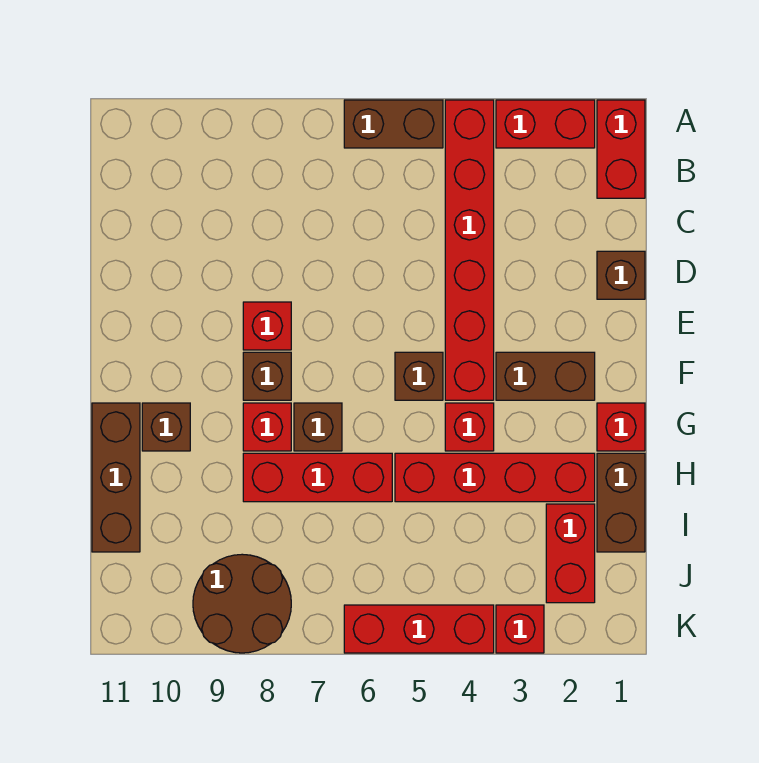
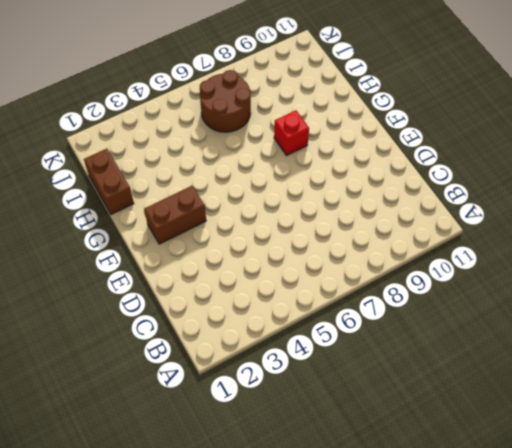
brown 2x2 round brick [200,70,251,132] -> brown 2x2 round brick moved to [193,554,291,653]
none -> red 1x2 brick [597,100,645,198]
none -> red 1x2 brick [496,100,595,148]
none -> red 1x6 brick [445,100,494,400]

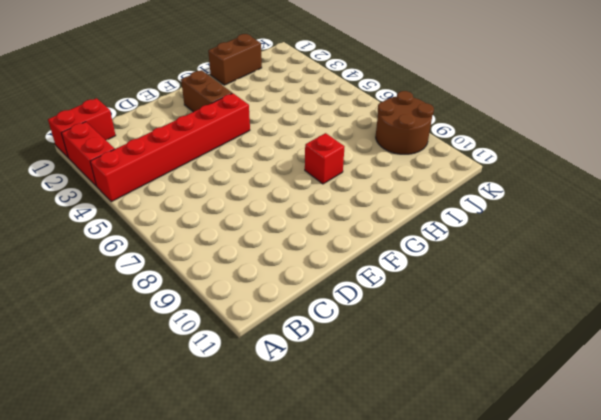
none -> brown 1x2 brick [344,100,443,148]
none -> brown 1x1 brick [597,251,645,299]
none -> red 1x1 brick [243,302,291,350]

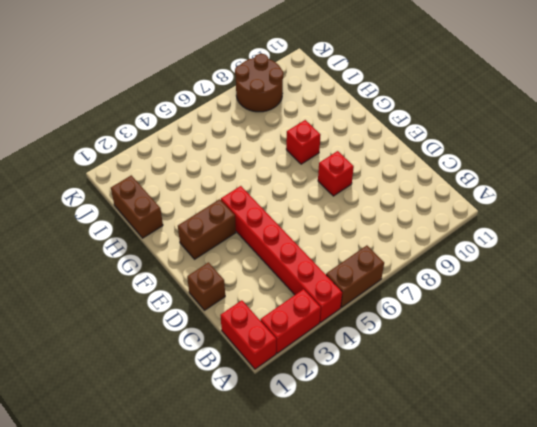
none -> brown 1x1 brick [395,352,443,400]
none -> brown 1x1 brick [243,352,291,400]
none -> red 1x1 brick [597,403,645,451]

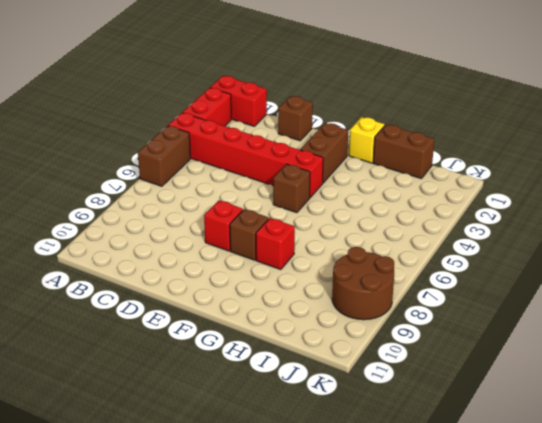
yellow 1x1 brick [349,117,385,163] -> red 1x1 brick [597,403,645,451]
none -> red 1x1 brick [445,403,494,451]
none -> brown 1x1 brick [294,403,342,451]
none -> brown 1x1 brick [142,403,190,451]

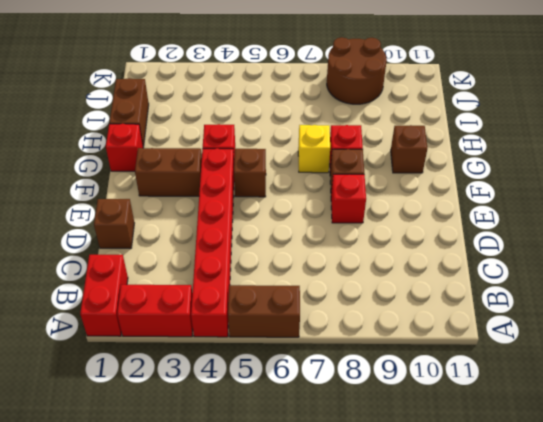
yellow 1x1 brick [298,125,330,173] -> brown 1x1 brick [294,403,342,451]
none -> brown 1x3 brick [92,403,140,552]
none -> red 1x4 brick [395,453,595,502]
none -> red 1x3 brick [243,453,392,502]

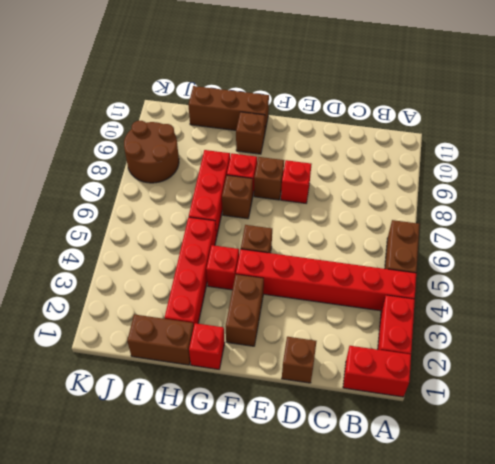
none -> red 1x2 brick [546,504,595,603]
none -> red 1x1 brick [496,605,544,653]
none -> red 1x3 brick [344,605,494,653]

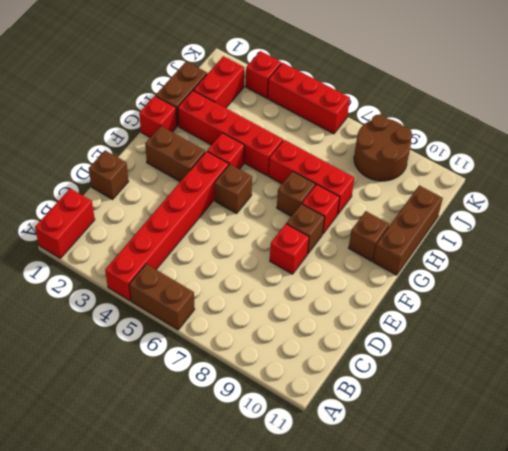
none -> red 1x2 brick [496,100,595,148]

